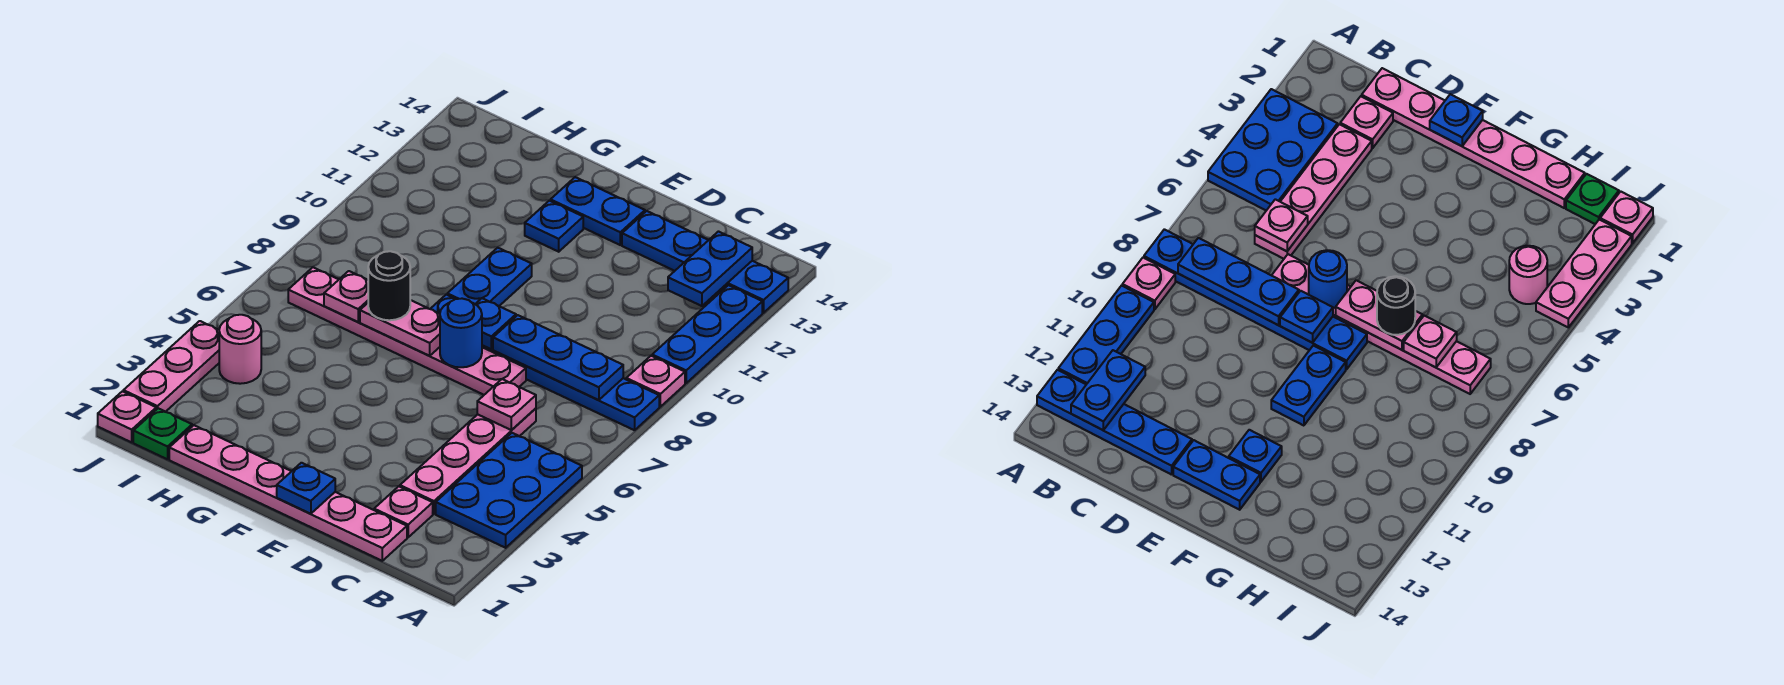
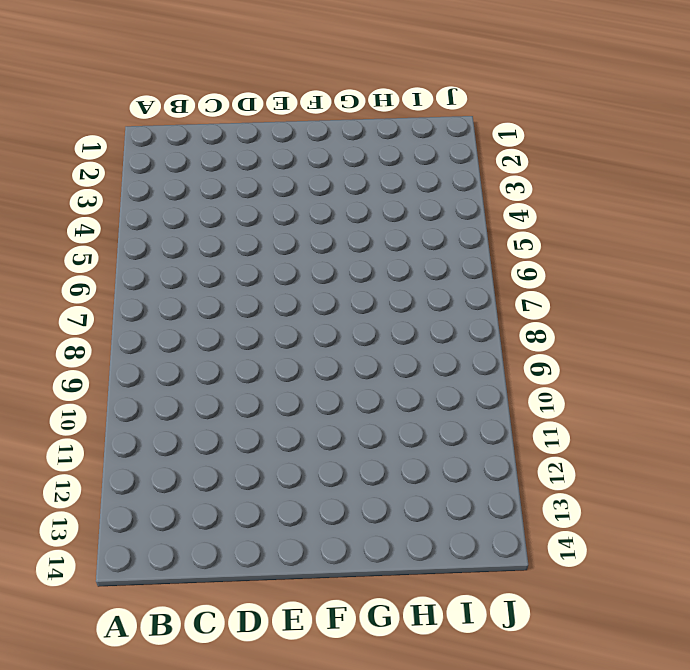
none -> blue 2x3 plate [436,433,582,548]
none -> blue 1x6 plate [431,295,659,430]
none -> pink 1x1 plate [626,356,685,407]

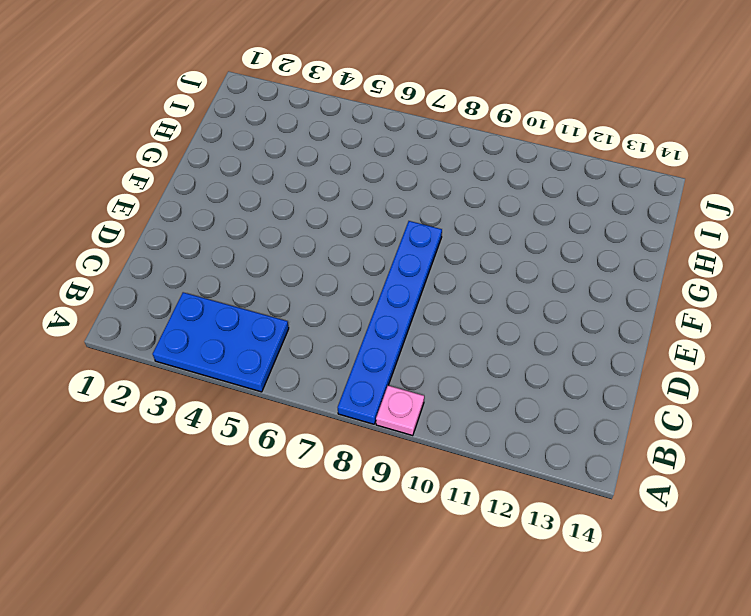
none -> blue 1x3 plate [652,285,762,383]
none -> blue 1x4 plate [622,211,788,313]
none -> pink 1x6 plate [169,425,407,561]

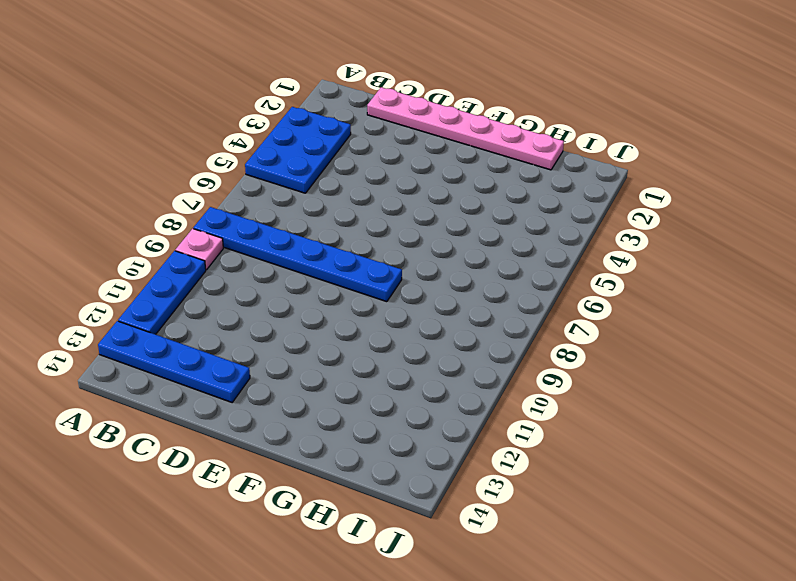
none -> pink 1x1 plate [374,486,433,537]
none -> pink 1x4 plate [400,408,536,514]
none -> pink 1x6 plate [288,267,526,395]

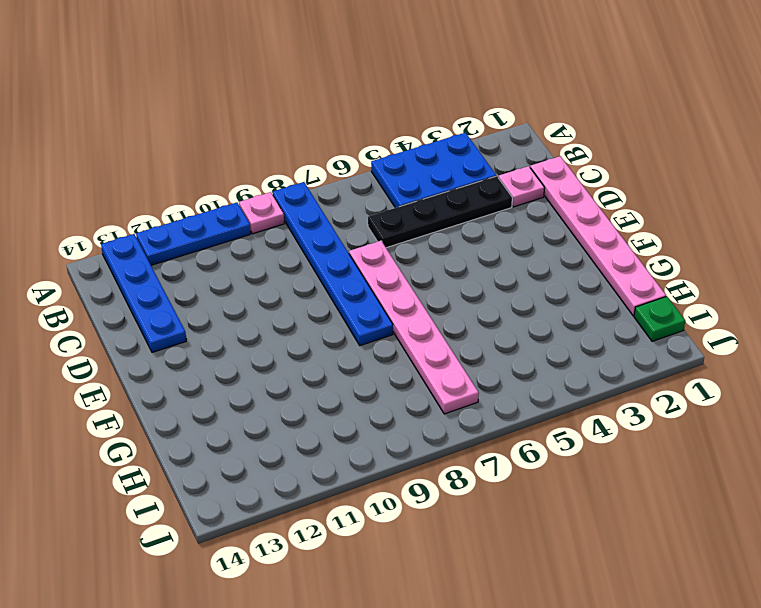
black 1x4 plate [368,176,512,248] -> pink 1x4 plate [400,408,536,514]
none -> blue 1x2 plate [551,177,645,245]
none -> blue 1x2 plate [447,248,532,306]
none -> blue 1x1 plate [525,201,583,252]

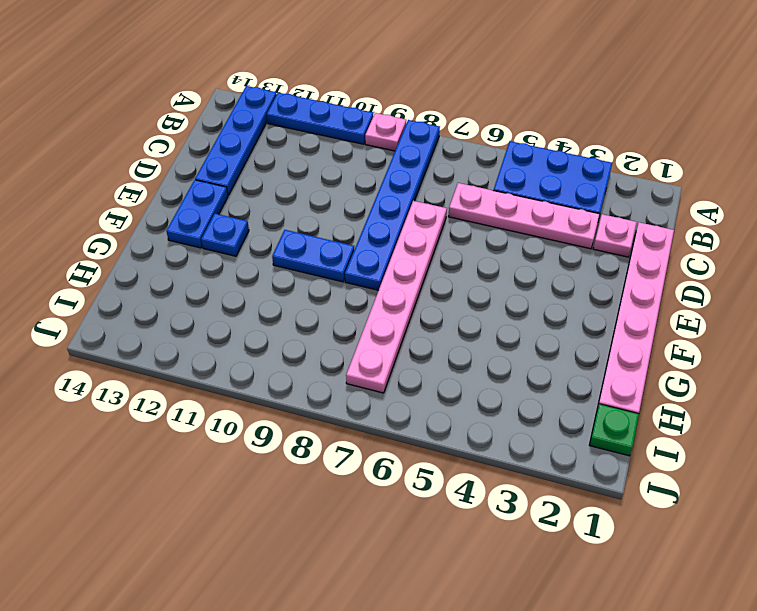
none -> pink 1x1 round brick [219,315,261,384]
none -> pink 1x1 plate [98,391,156,442]
none -> pink 1x3 plate [123,321,219,412]

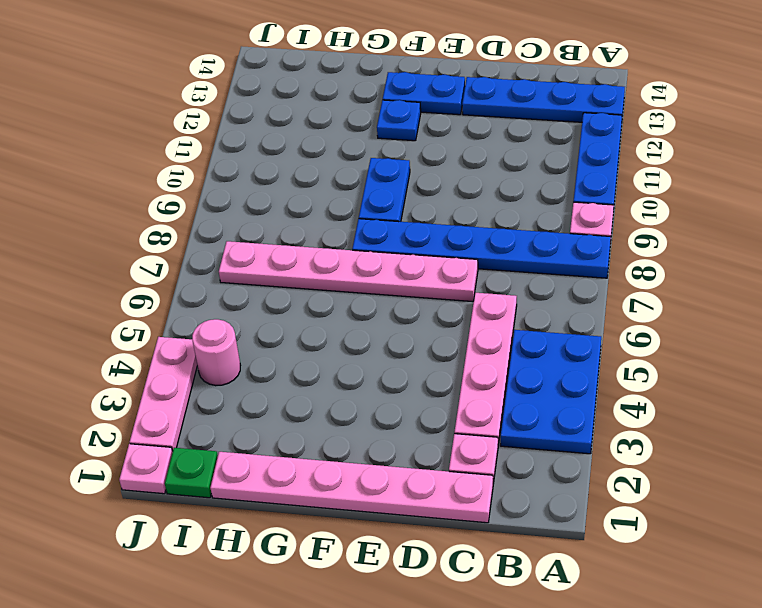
none -> blue 1x3 plate [493,315,623,400]
none -> blue 1x2 plate [668,232,752,306]
none -> pink 1x1 plate [477,379,536,430]

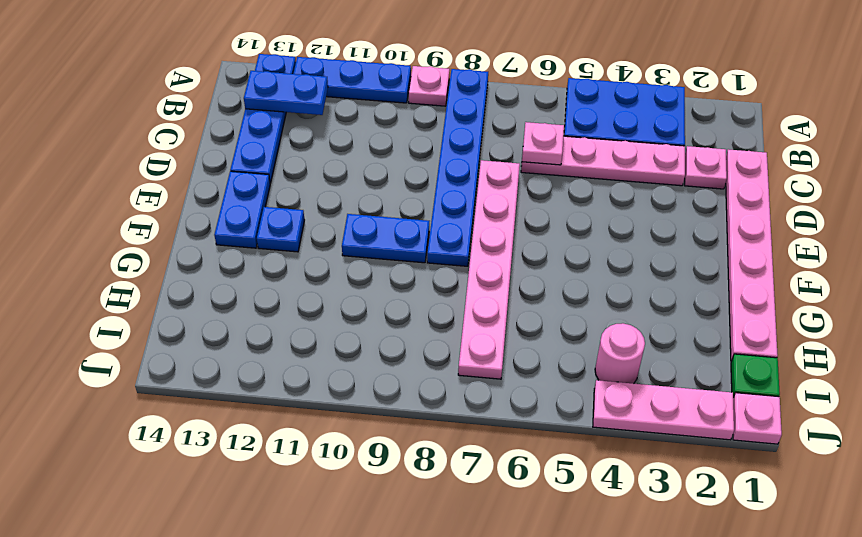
none -> blue 1x3 plate [493,315,623,400]
none -> blue 1x1 plate [277,463,335,514]
none -> blue 1x1 round brick [440,299,482,367]

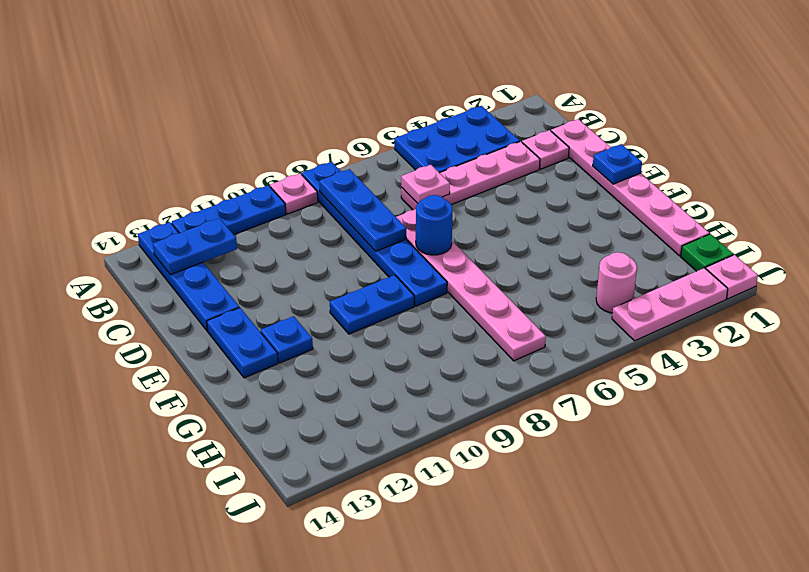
none -> blue 1x1 plate [475,298,516,349]
none -> pink 1x2 plate [360,300,440,356]
none -> pink 1x1 plate [324,271,368,322]

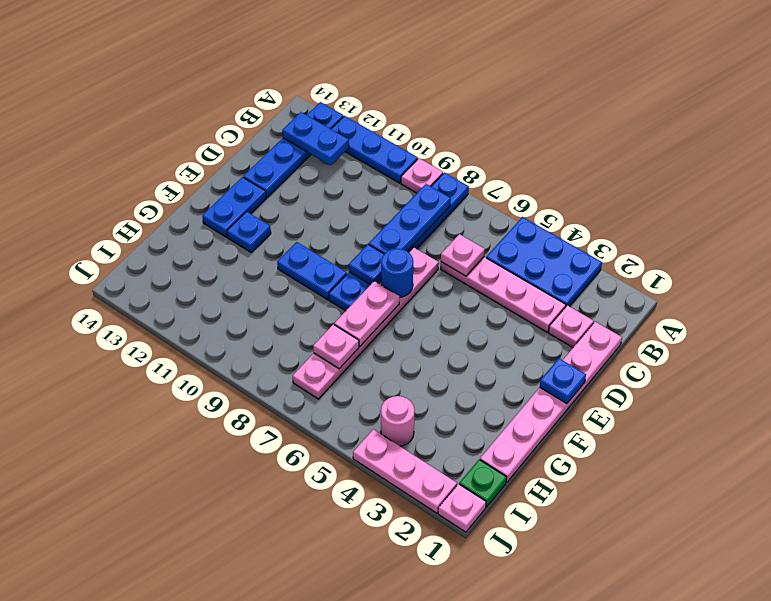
none -> black 1x1 round brick [368,251,410,320]

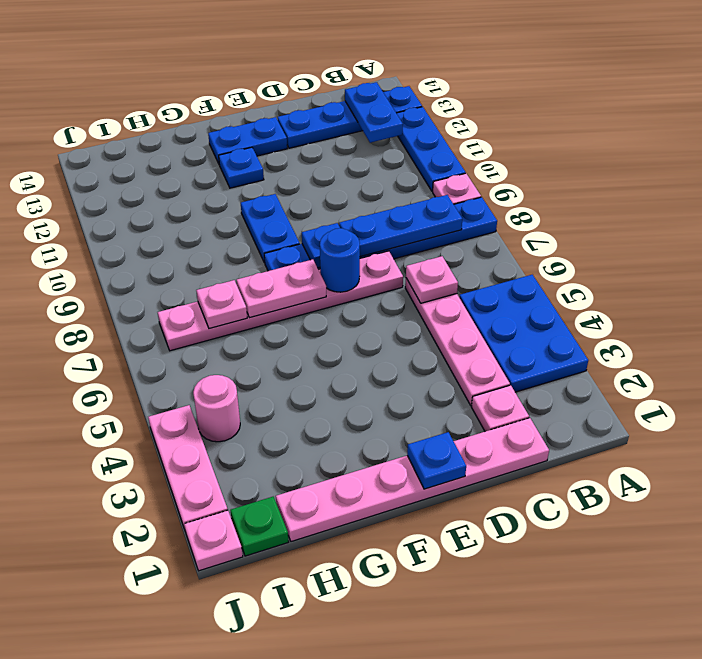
none -> black 1x1 round brick [368,251,410,320]

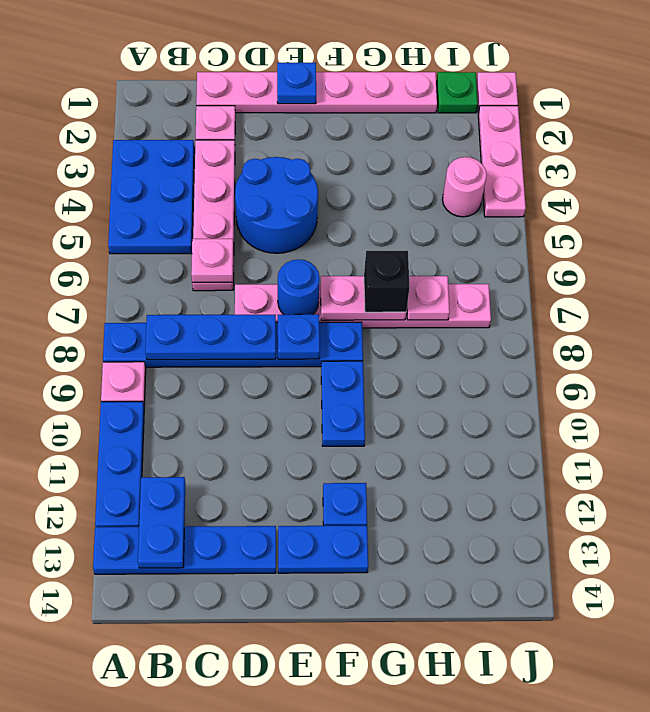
blue 2x2 round brick [235,157,318,253] -> none
black 1x1 brick [364,251,410,312] -> black 1x1 round brick [368,251,410,320]

